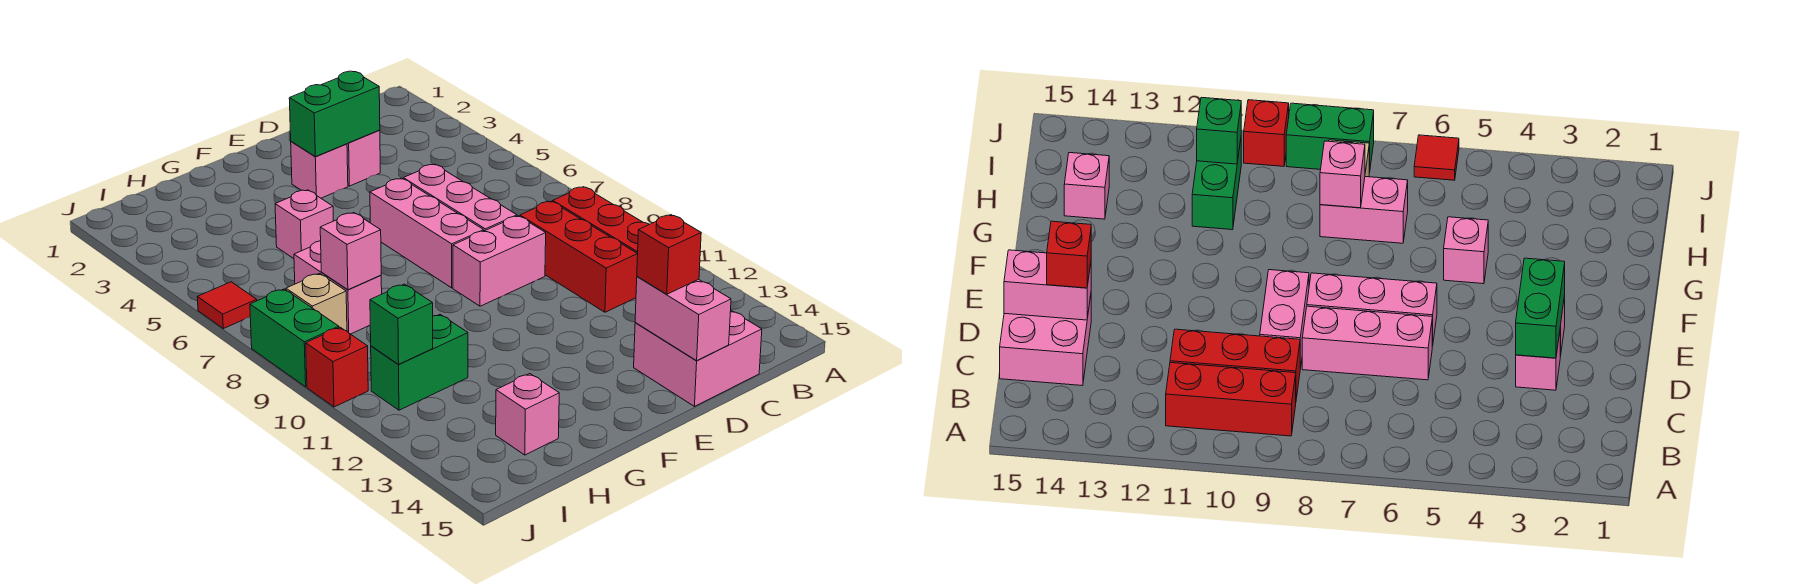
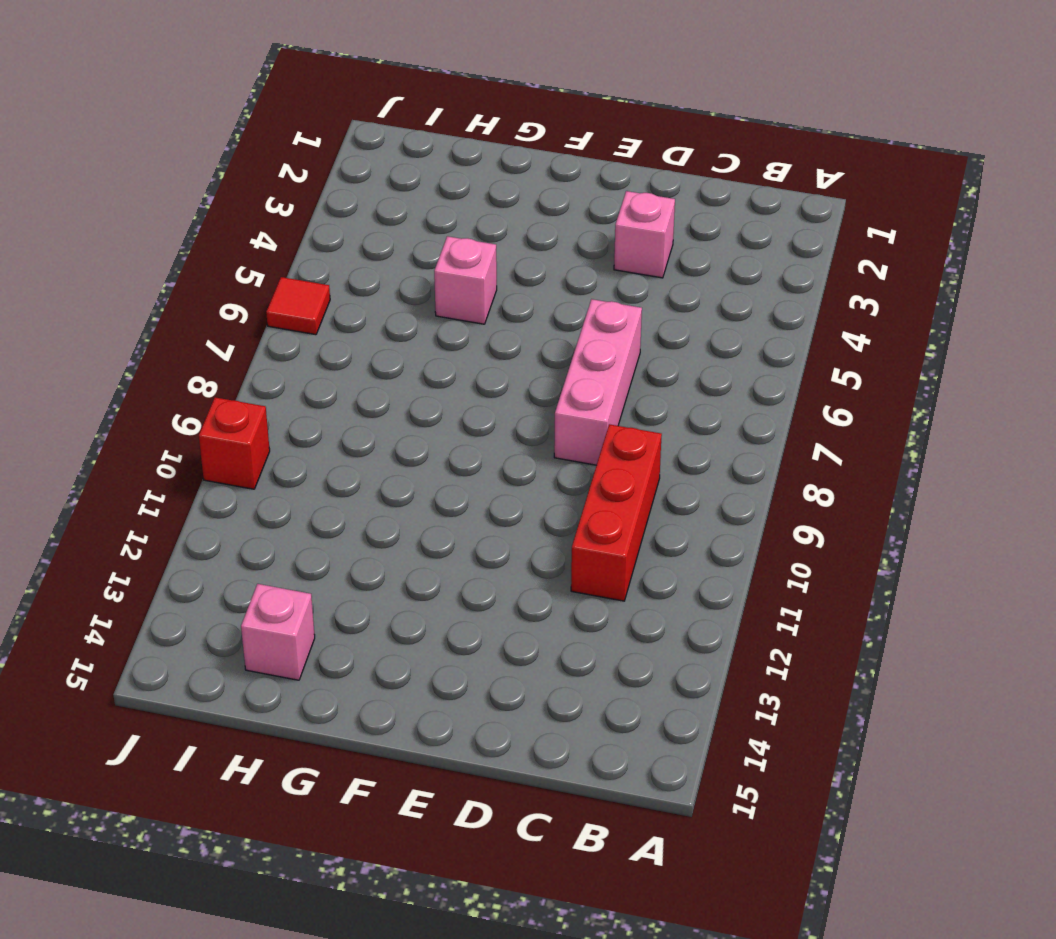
none -> red 1x3 brick [553,187,649,253]
none -> pink 2x2 brick [634,311,762,406]
none -> pink 1x2 brick [453,216,546,306]

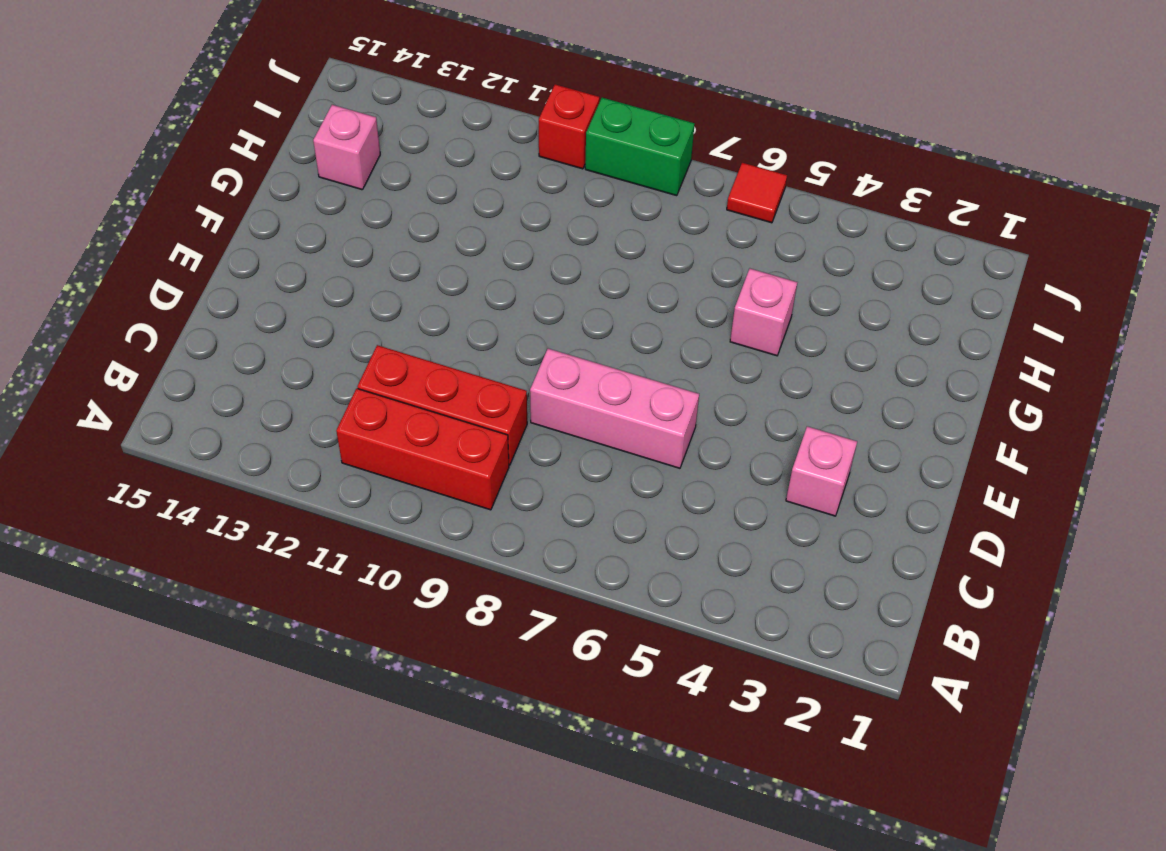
none -> pink 2x2 brick [634,311,762,406]
none -> pink 1x2 brick [453,216,546,306]
none -> pink 1x1 brick [291,142,348,198]

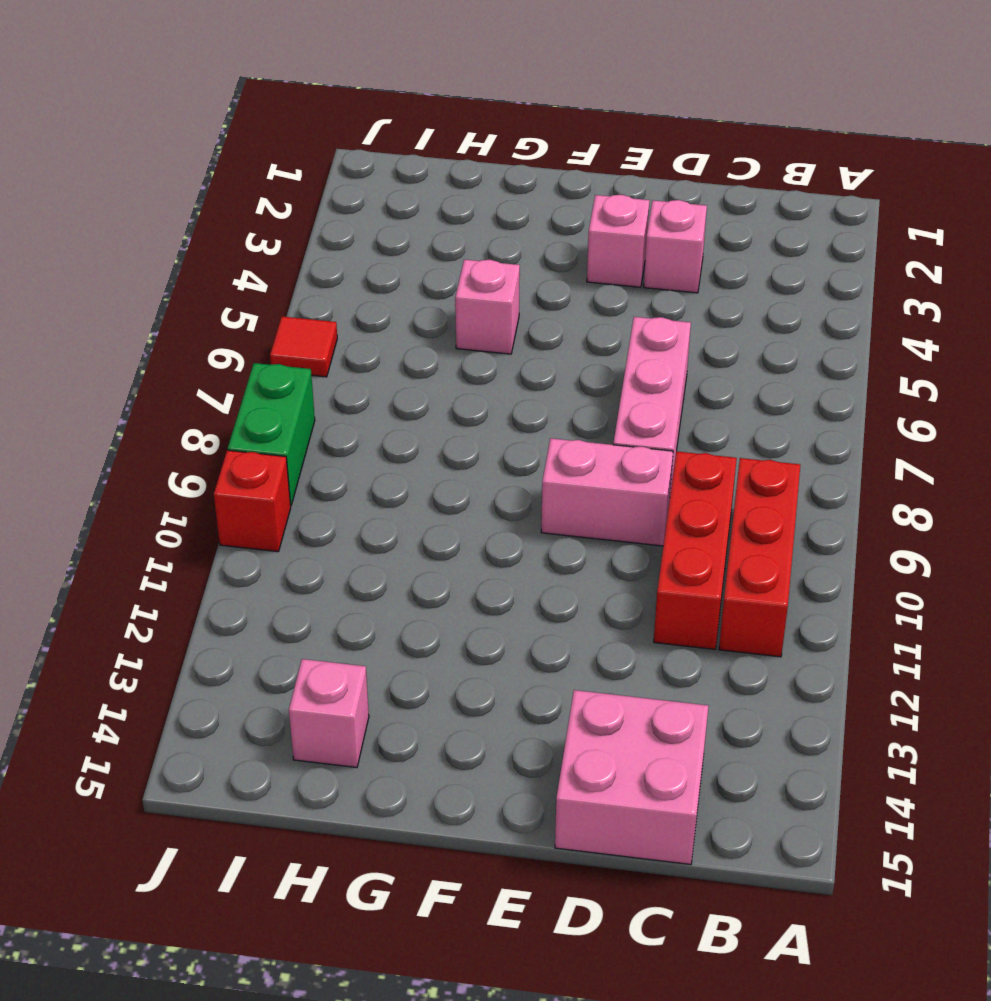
none -> pink 1x3 brick [370,178,484,288]
none -> pink 1x2 brick [294,241,382,334]
none -> green 1x2 brick [371,314,468,410]

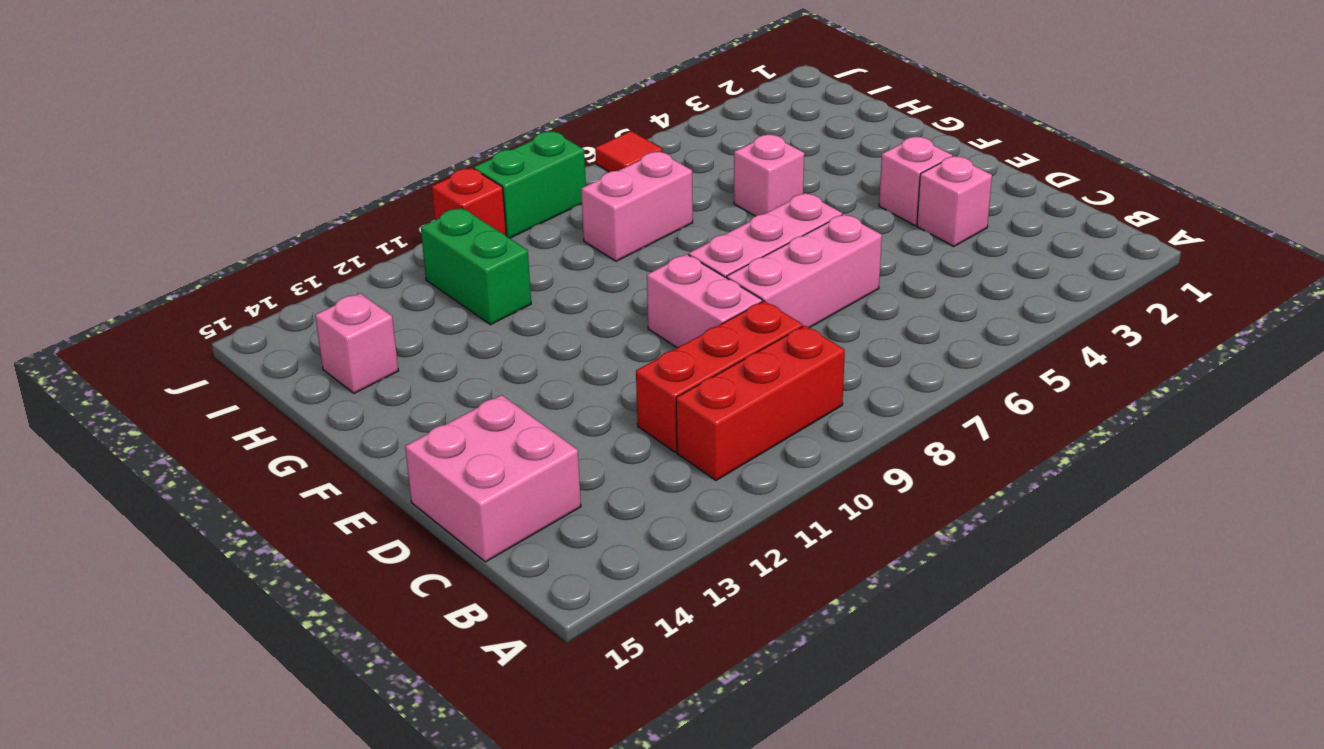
none -> tan 1x1 brick [286,273,347,331]
none -> green 1x2 brick [289,71,380,157]
none -> pink 1x2 brick [635,277,731,361]

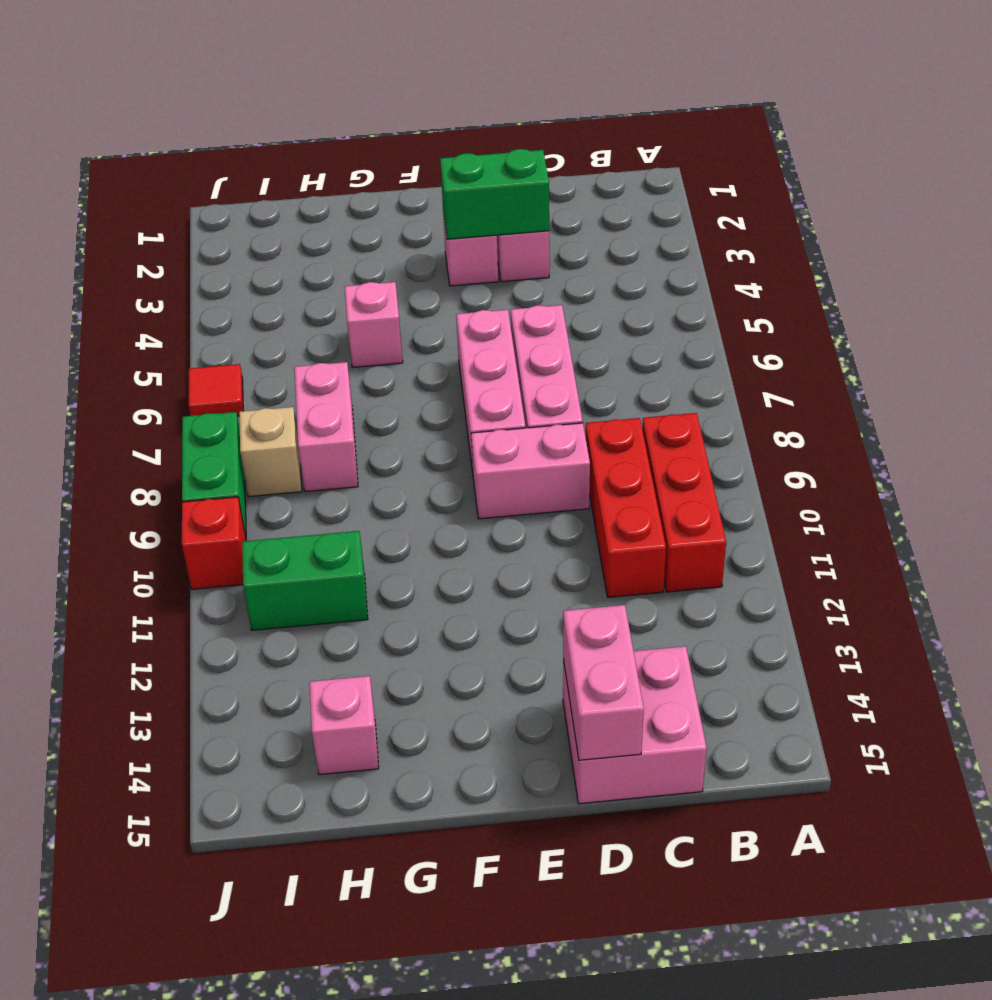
none -> pink 1x1 brick [320,213,381,290]
none -> green 1x1 brick [370,284,433,364]
none -> red 1x1 brick [637,215,701,294]

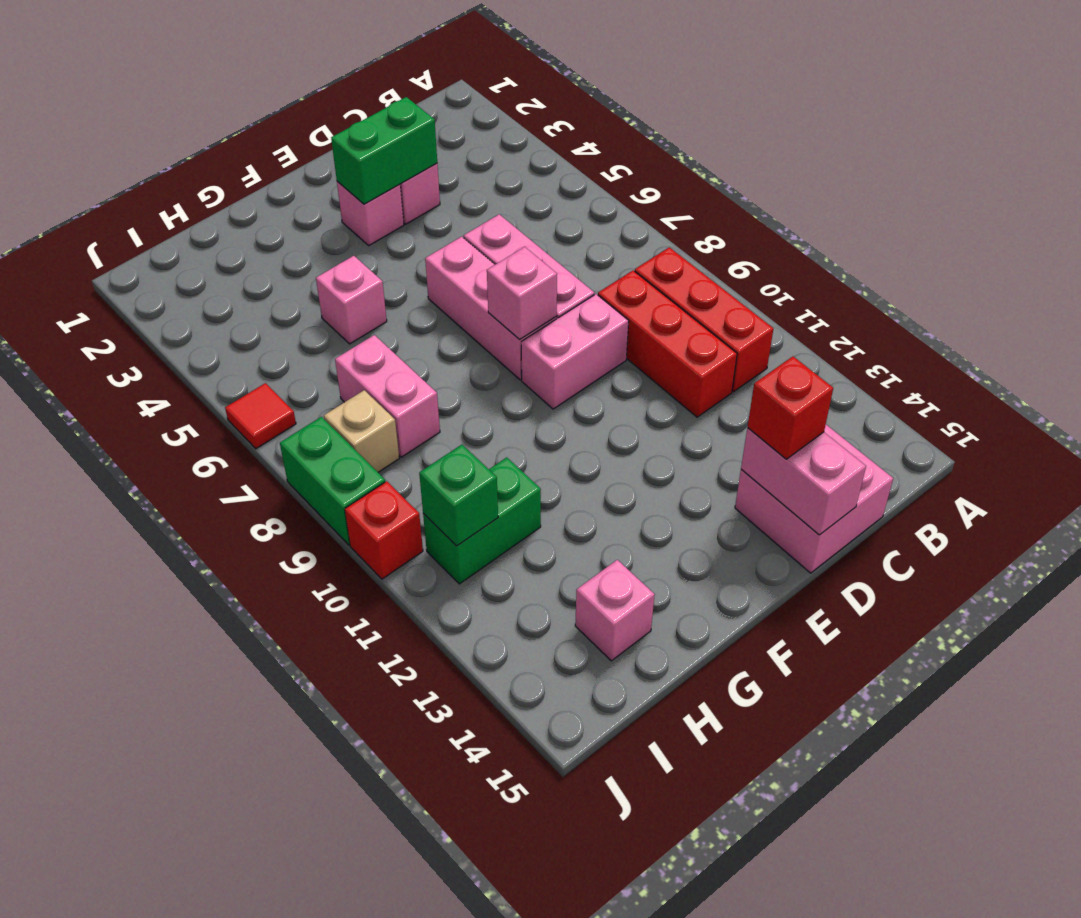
pink 1x1 brick [487,247,557,340] -> pink 1x1 brick moved to [320,213,381,290]

